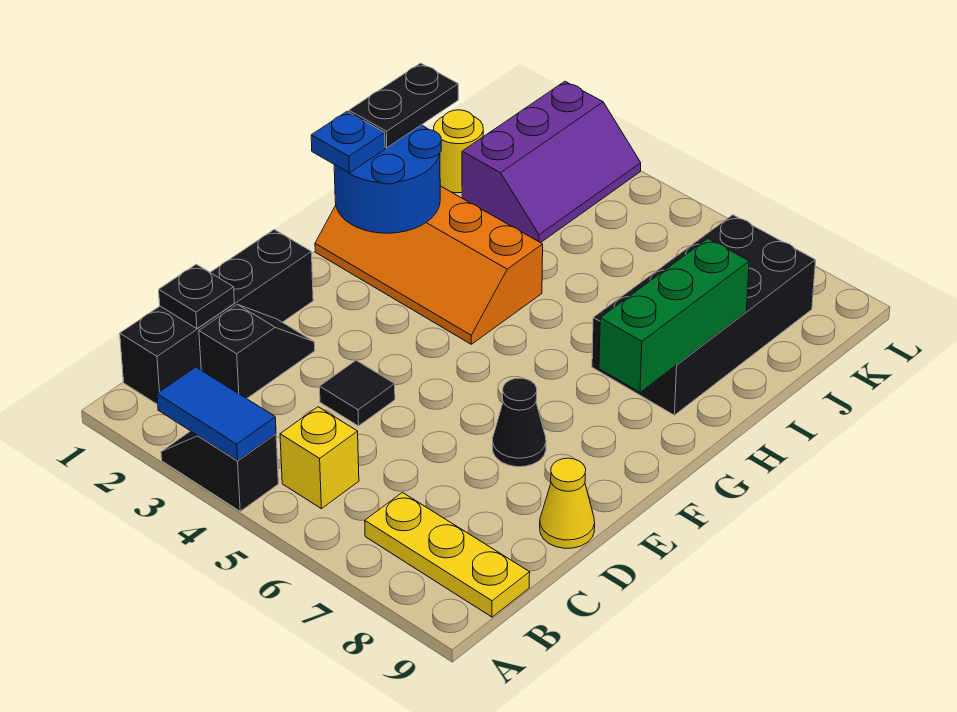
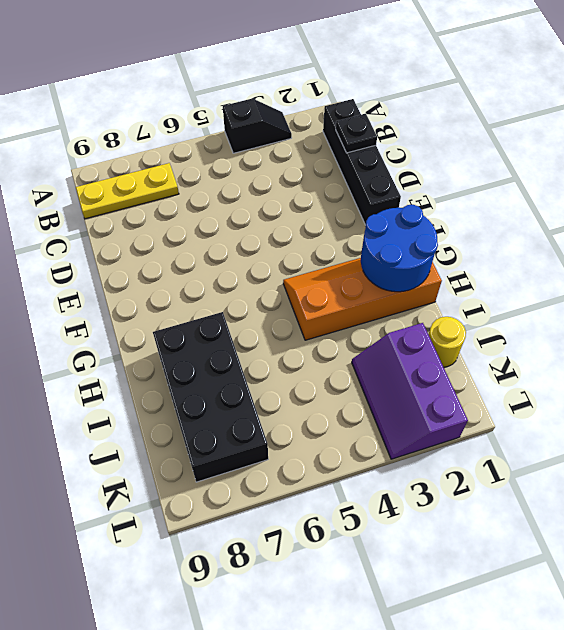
none -> yellow 1x1 brick [280,407,359,509]
none -> black 1x2 slope [199,304,315,399]
none -> black 1x1 tile [320,360,395,426]

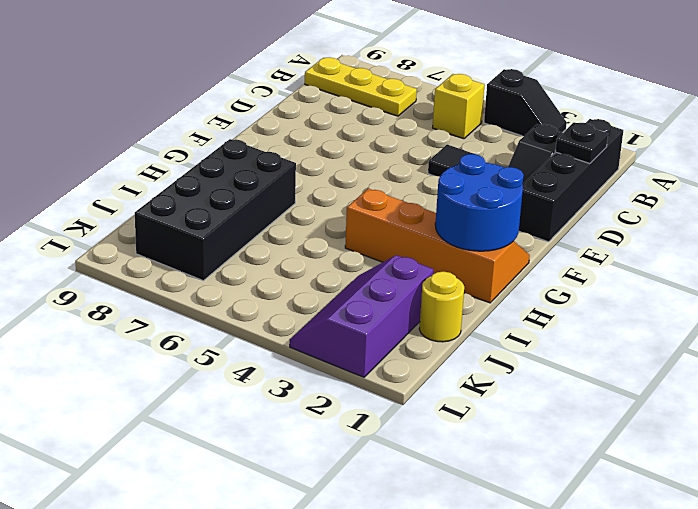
none -> yellow 1x1 cone [540,458,595,548]
none -> black 1x1 cone [492,378,546,467]
none -> blue 1x2 tile [157,367,276,461]

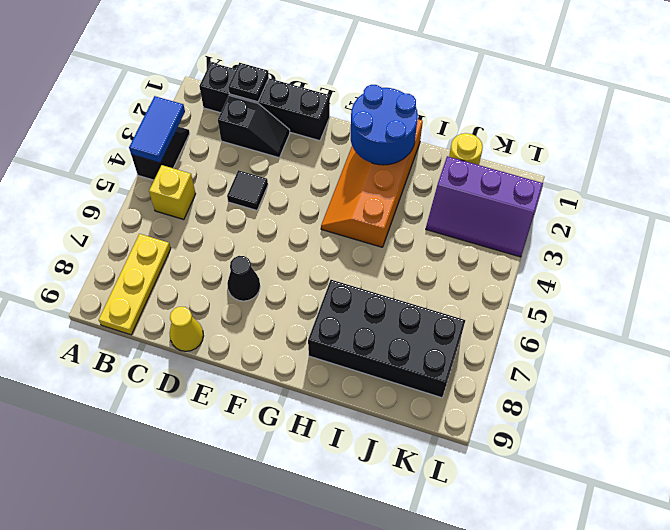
none -> green 1x3 brick [599,239,749,392]
none -> blue 1x1 plate [311,112,385,173]
none -> black 1x2 plate [349,63,458,148]

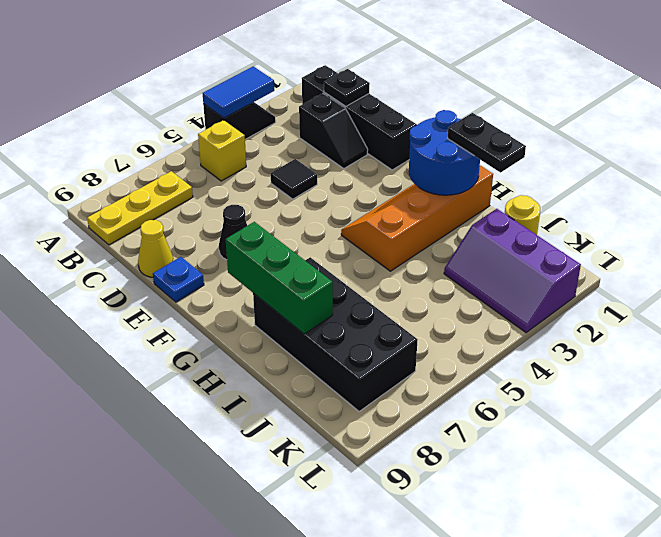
blue 1x1 plate [153,257,204,302] -> blue 1x1 plate moved to [311,112,385,173]

